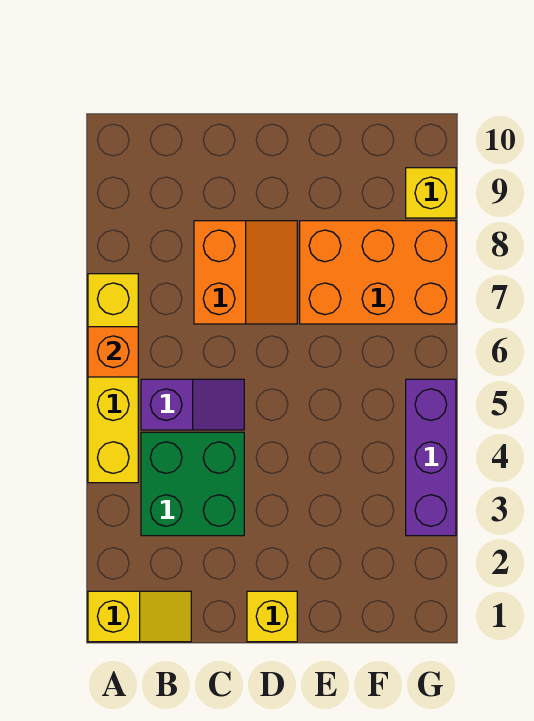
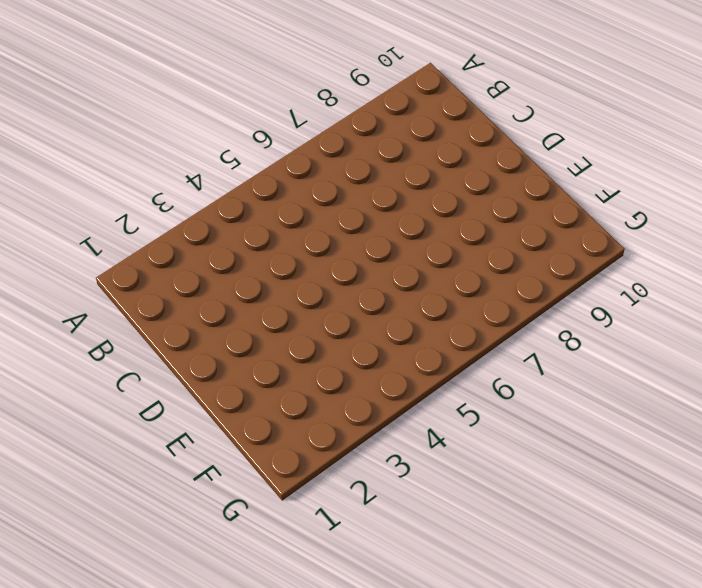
none -> yellow 1x2 slope [88,591,191,642]
none -> yellow 1x4 brick [88,274,138,483]

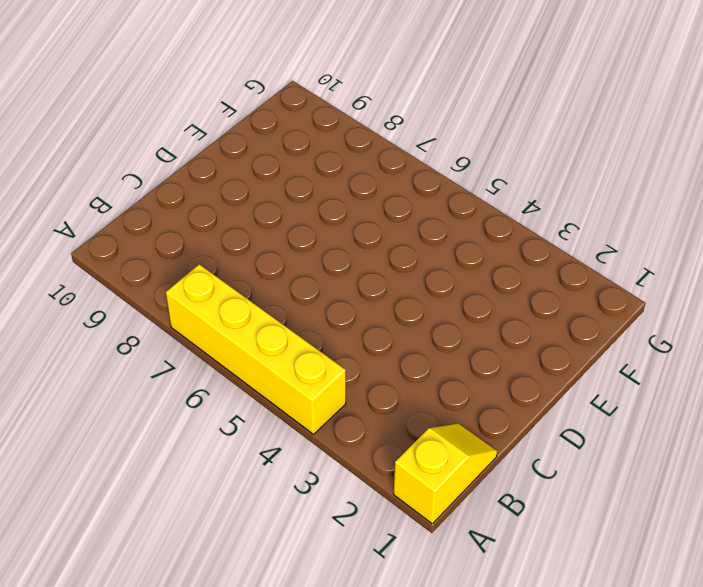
none -> green 2x2 brick [141,432,244,536]
none -> purple 1x2 slope [141,379,244,430]

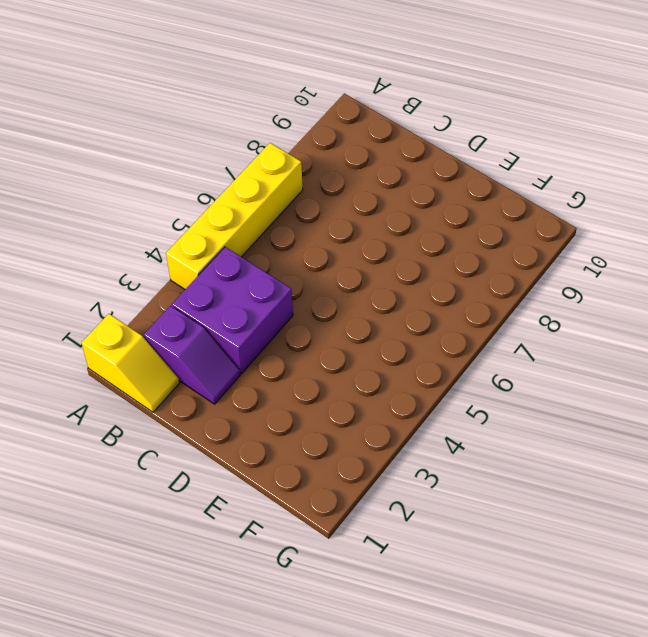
purple 1x2 slope [144,306,240,404] -> purple 1x2 slope moved to [141,379,244,430]
purple 2x2 brick [172,247,293,373] -> green 2x2 brick [141,432,244,536]
none -> orange 2x2 slope [194,221,297,324]
none -> yellow 1x1 brick [247,591,297,642]

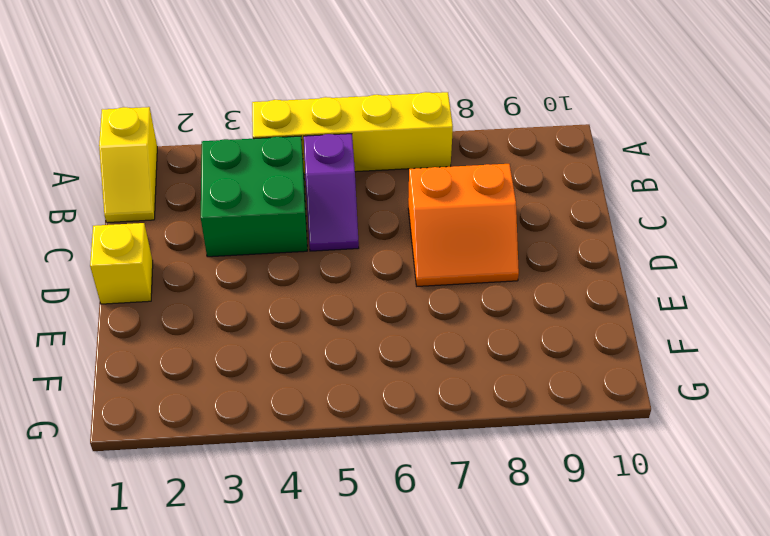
none -> orange 2x3 brick [300,221,456,324]
none -> purple 1x3 brick [406,379,456,536]

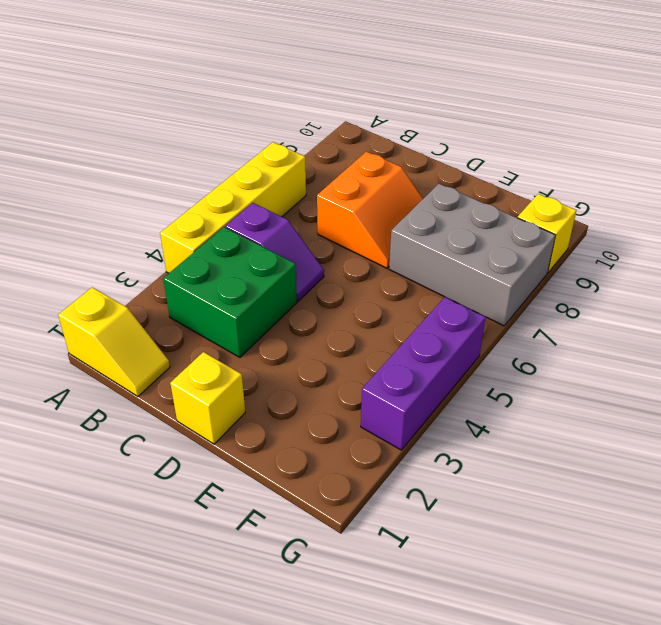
grey 2x3 brick [389,184,555,326] -> orange 2x3 brick [300,221,456,324]
none -> orange 1x1 brick [88,327,138,377]

